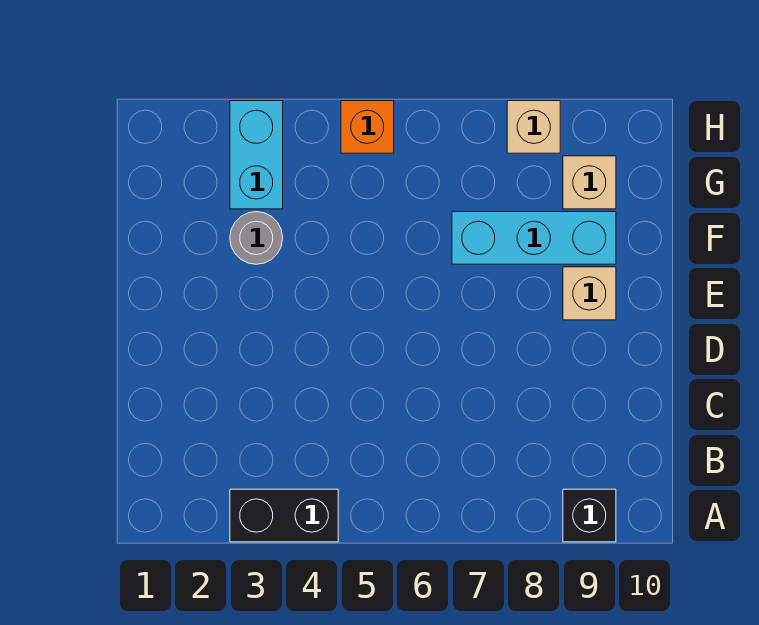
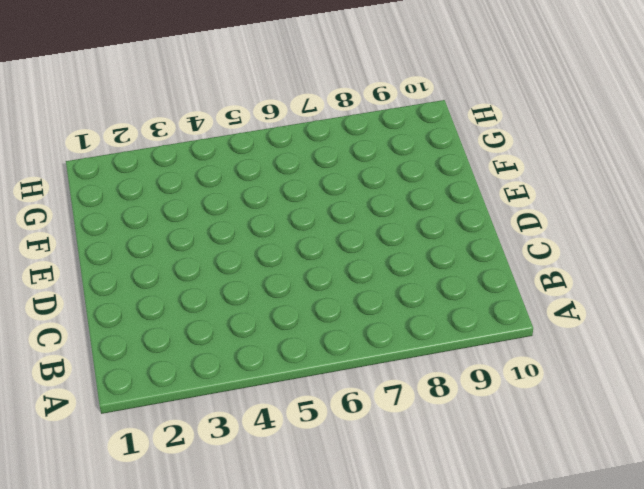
none -> black 1x2 brick [230,489,338,542]
none -> black 1x1 brick [563,489,616,542]

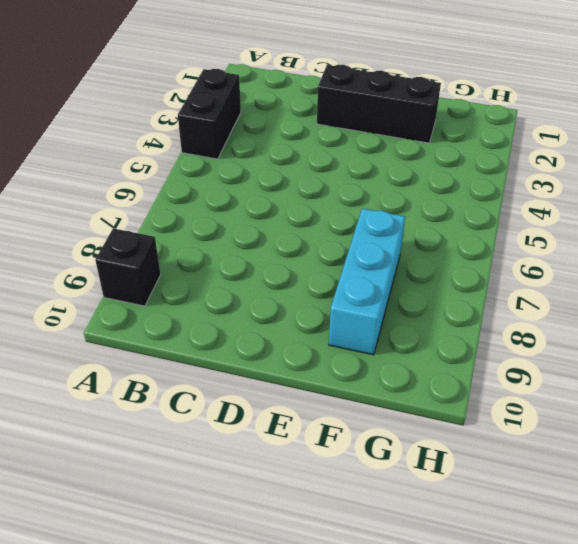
black 1x3 brick [317,65,441,143] -> none
none -> tan 1x1 brick [563,267,616,320]
none -> grey 1x1 round brick [230,212,283,264]

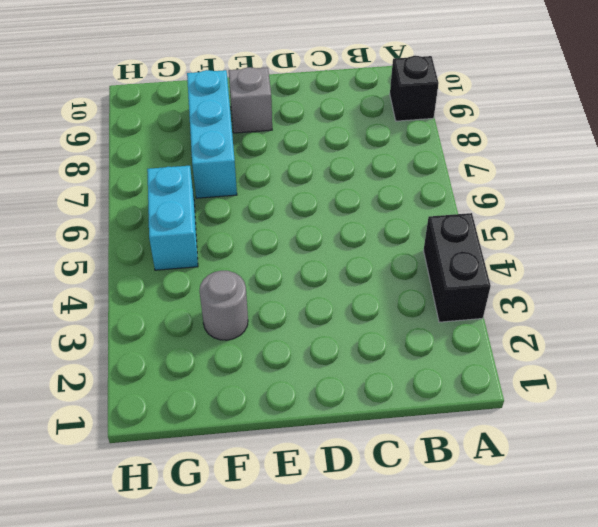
grey 1x1 brick [229,67,272,133] -> tan 1x1 brick [563,267,616,320]
cyan 1x2 brick [147,166,198,270] -> cyan 1x2 brick turned to [230,101,283,209]
none -> tan 1x1 brick [563,156,616,209]
none -> orange 1x1 brick [341,101,394,153]

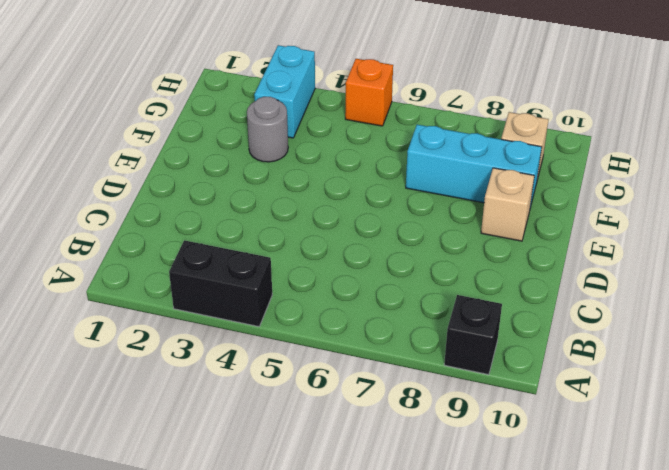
none -> tan 1x1 brick [507,101,560,153]

